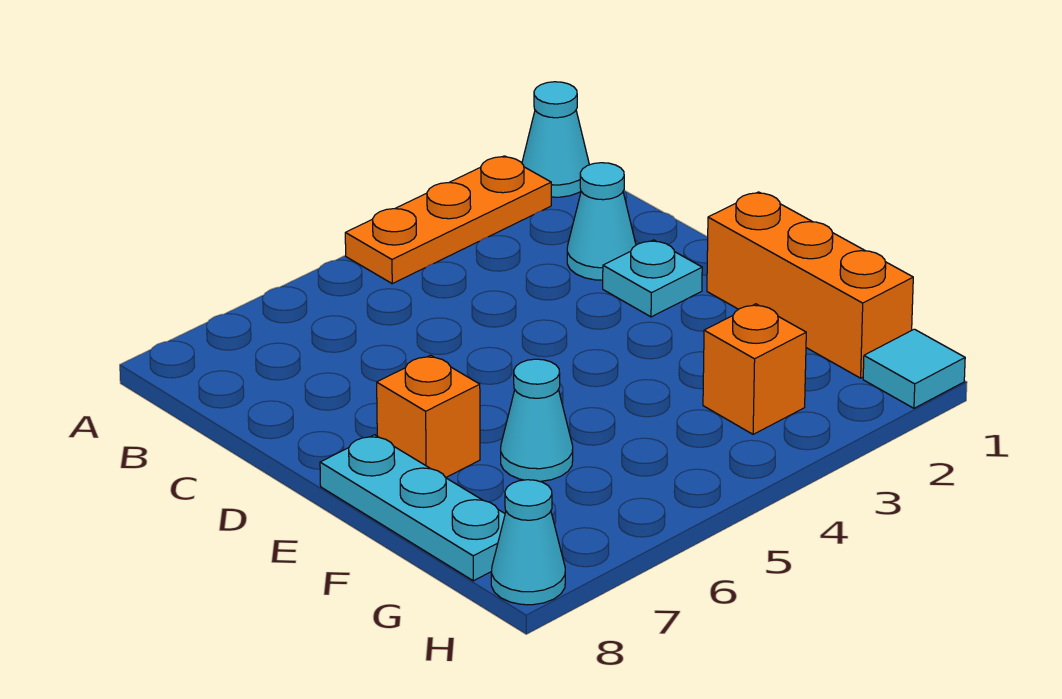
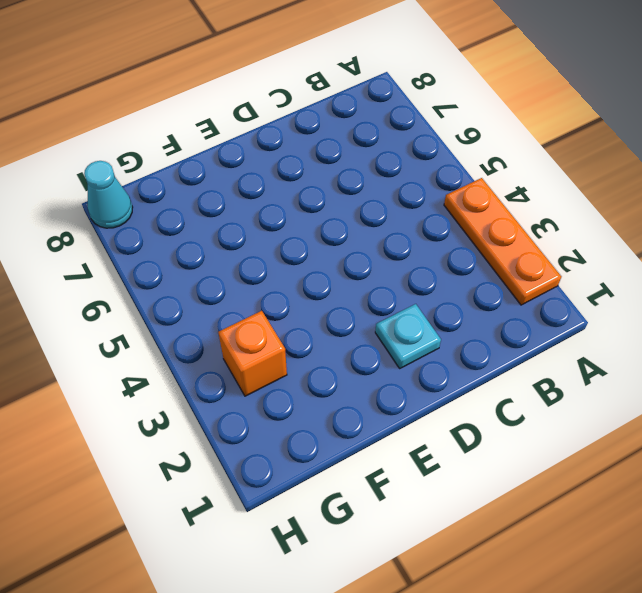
none -> cyan 1x1 cone [522,82,589,197]
none -> cyan 1x1 cone [567,163,636,280]

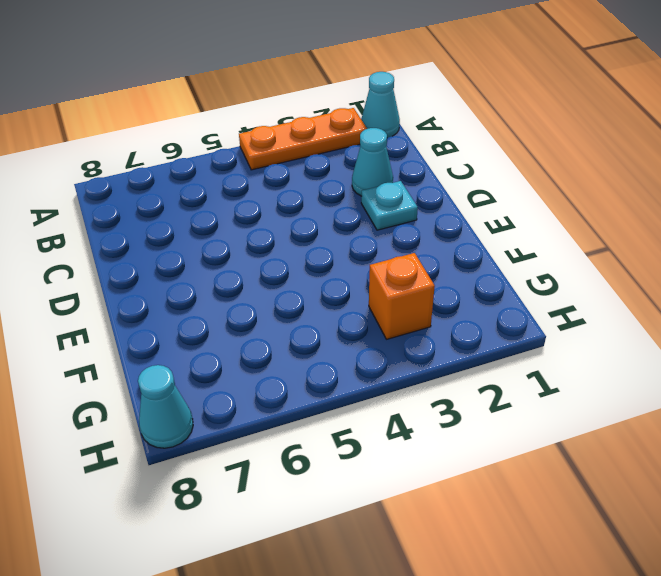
none -> orange 1x3 brick [707,192,913,378]
none -> orange 1x1 brick [377,355,480,478]

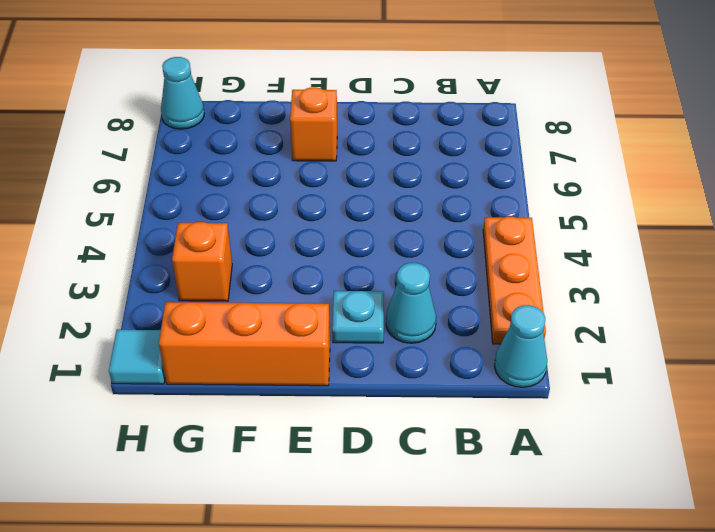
none -> cyan 1x3 plate [320,435,505,581]
none -> cyan 1x1 cone [501,359,573,481]

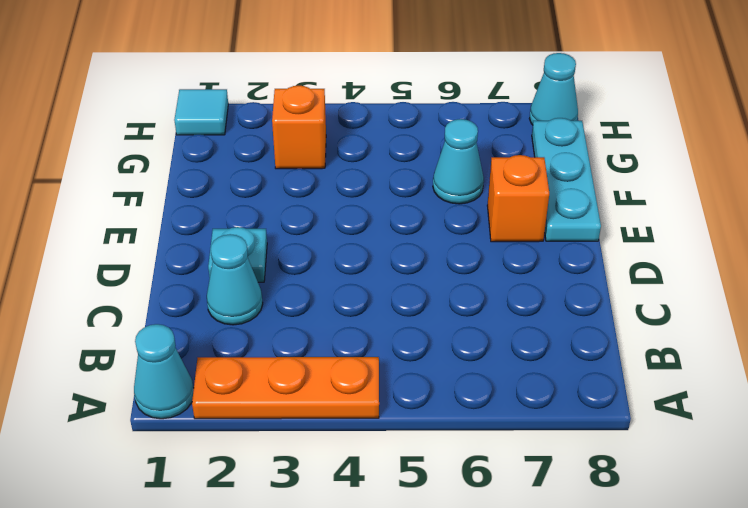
none -> orange 1x3 brick [707,192,913,378]

